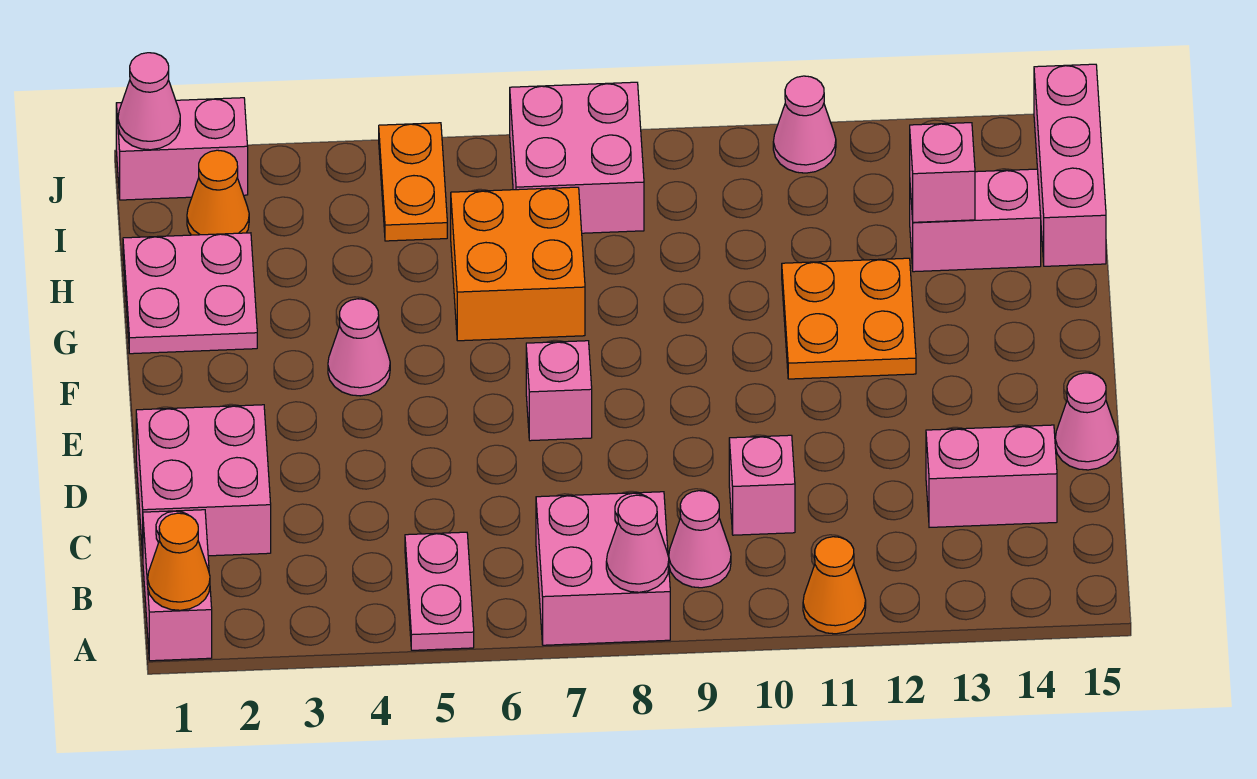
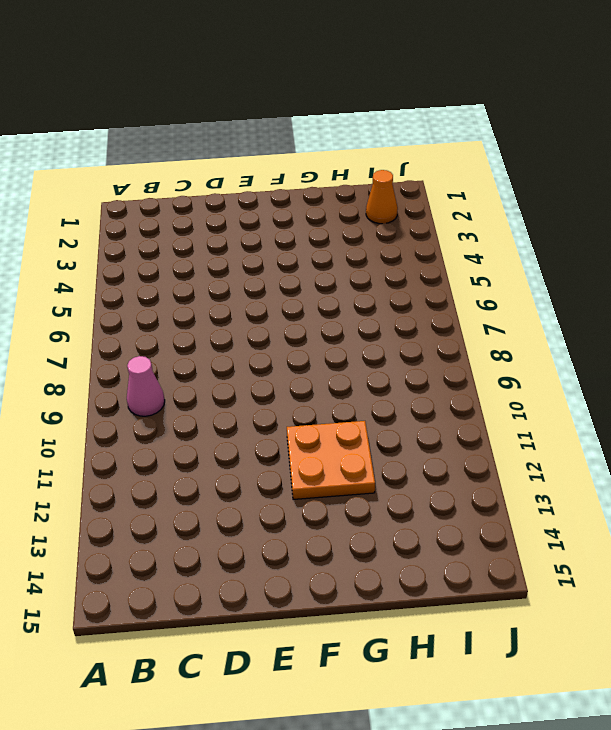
none -> pink 1x2 brick [143,510,212,661]
none -> pink 1x2 plate [405,532,474,650]
none -> pink 2x2 brick [536,492,670,645]

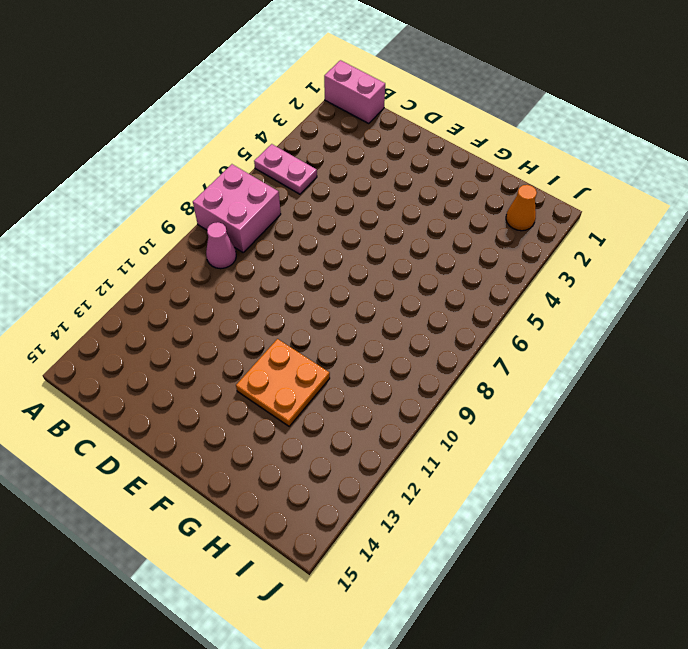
none -> orange 1x1 cone [803,537,866,634]
none -> pink 2x2 brick [136,405,271,556]
none -> pink 1x1 brick [729,435,795,535]

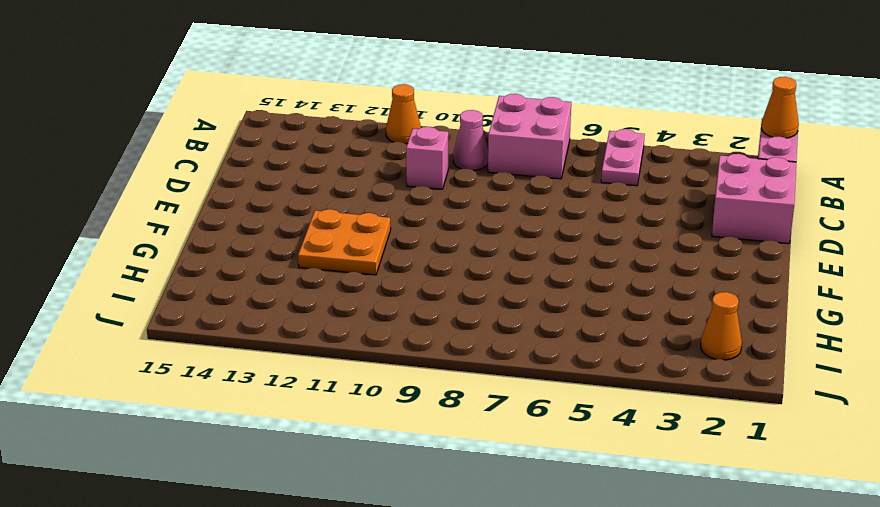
none -> pink 1x2 brick [926,425,1057,527]
none -> pink 1x1 cone [1055,373,1118,470]
none -> pink 1x1 brick [526,341,592,441]

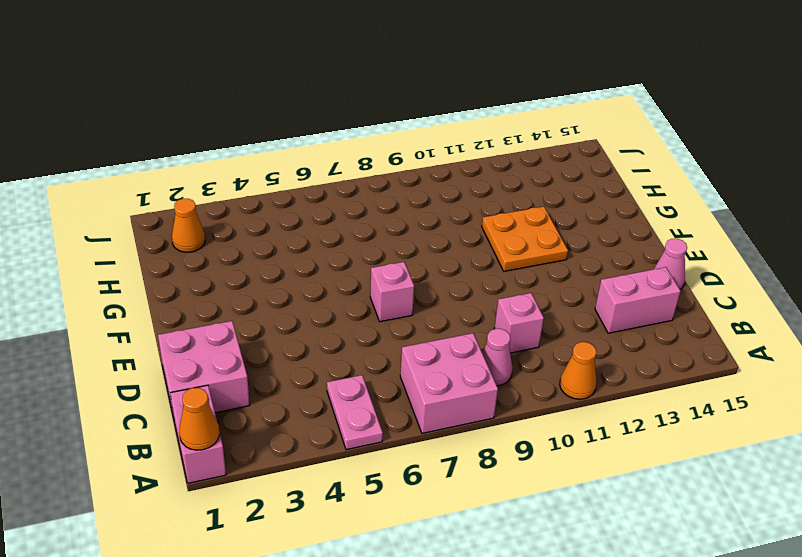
none -> pink 1x1 cone [328,299,390,396]
none -> pink 2x2 plate [123,233,257,354]
none -> orange 2x2 brick [451,187,585,341]

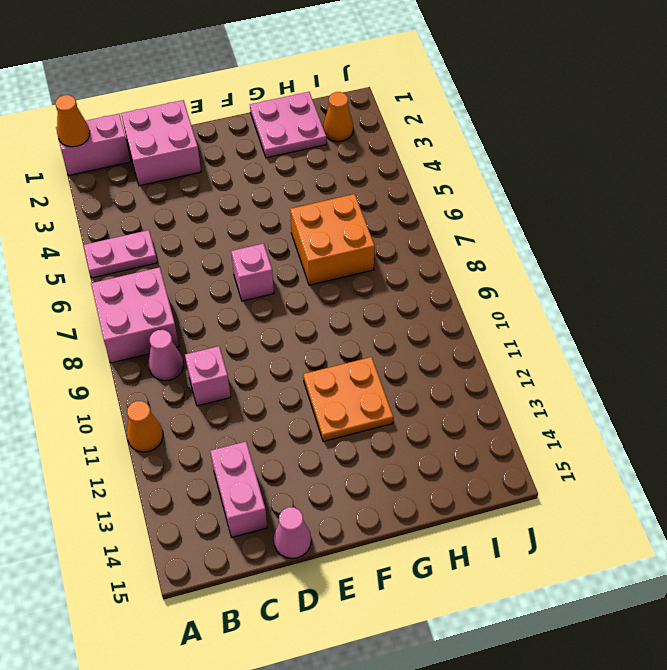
none -> pink 1x1 cone [328,299,390,396]
none -> pink 1x2 brick [910,169,1041,272]
none -> pink 1x3 brick [1034,64,1106,266]

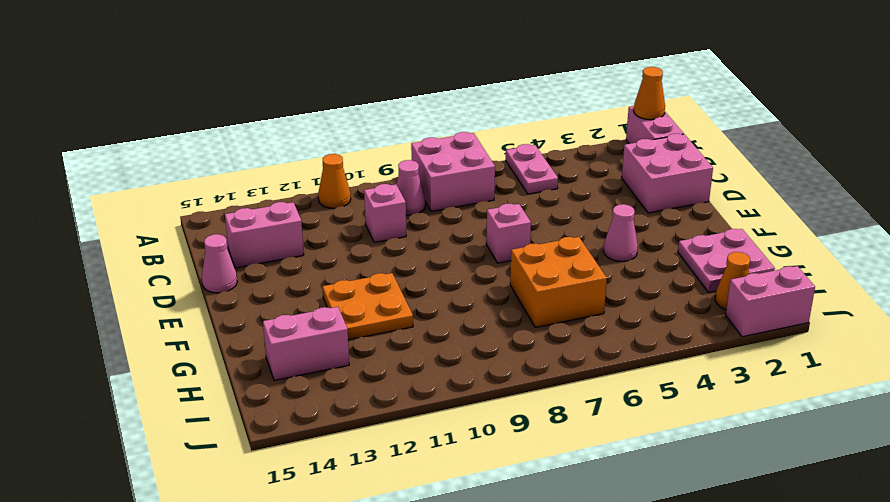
none -> pink 1x3 brick [1034,64,1106,266]
none -> orange 1x2 plate [379,123,447,241]
none -> pink 2x2 brick [510,82,644,233]

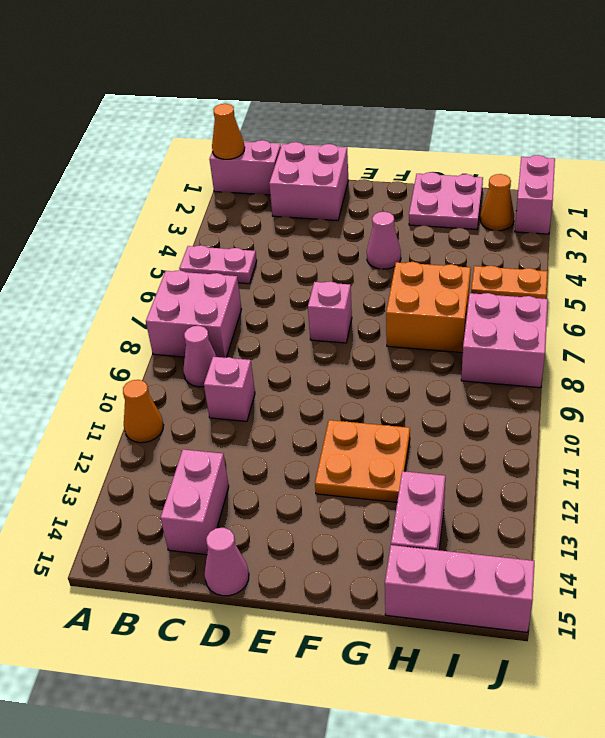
none -> pink 1x1 cone [773,76,836,173]
none -> pink 1x1 cone [606,495,669,592]
none -> pink 1x1 brick [910,123,975,222]

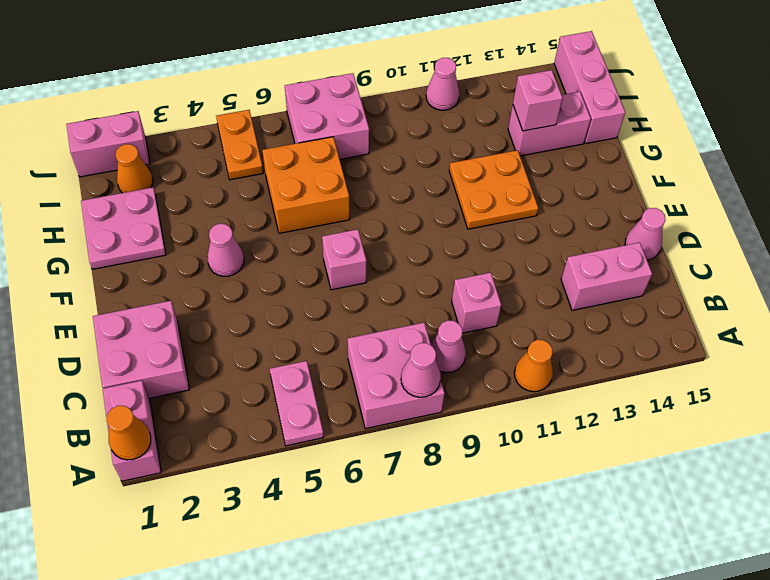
none -> pink 1x1 cone [118,53,180,150]

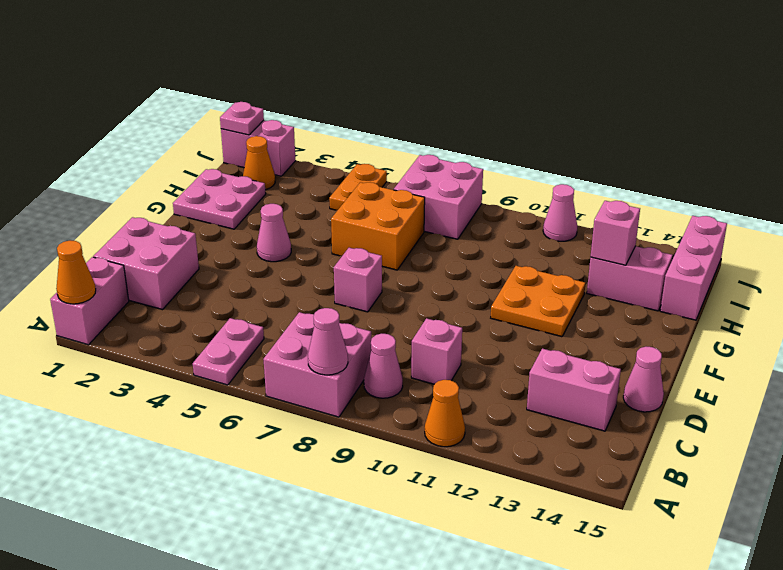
pink 1x1 plate [220,102,264,135] -> pink 1x1 cone [118,53,180,150]

